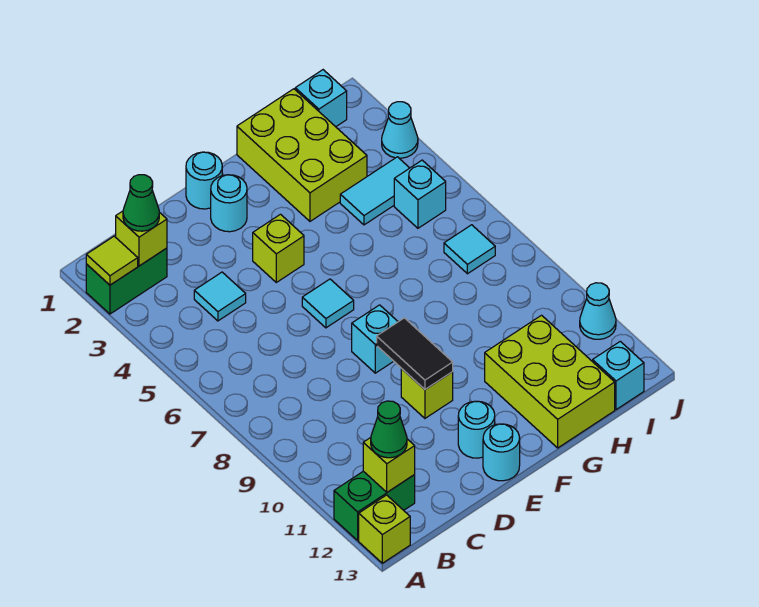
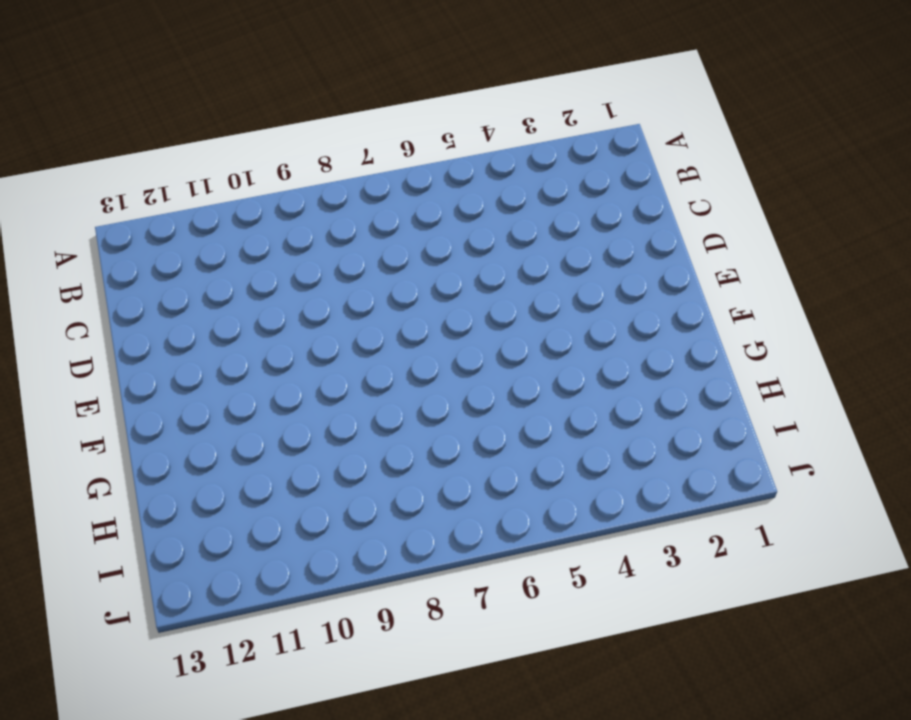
none -> green 1x2 brick [86,248,167,314]
none -> green 1x2 brick [334,471,415,540]
none -> lime 1x1 brick [359,495,410,563]

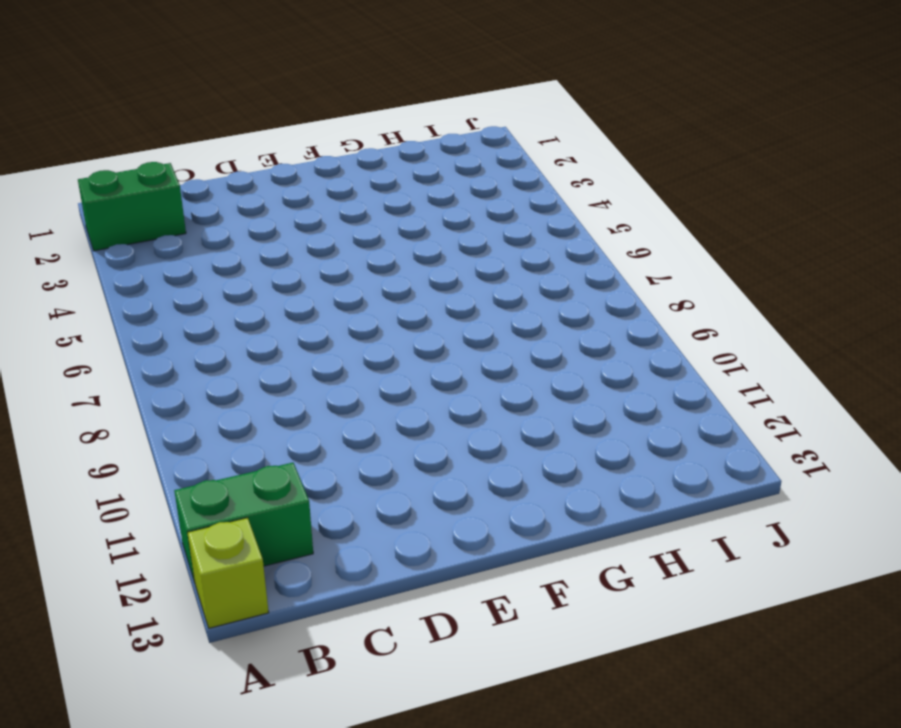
none -> cyan 1x1 tile [194,272,246,321]
none -> cyan 1x1 round brick [186,152,222,209]
none -> cyan 1x1 round brick [211,175,247,232]

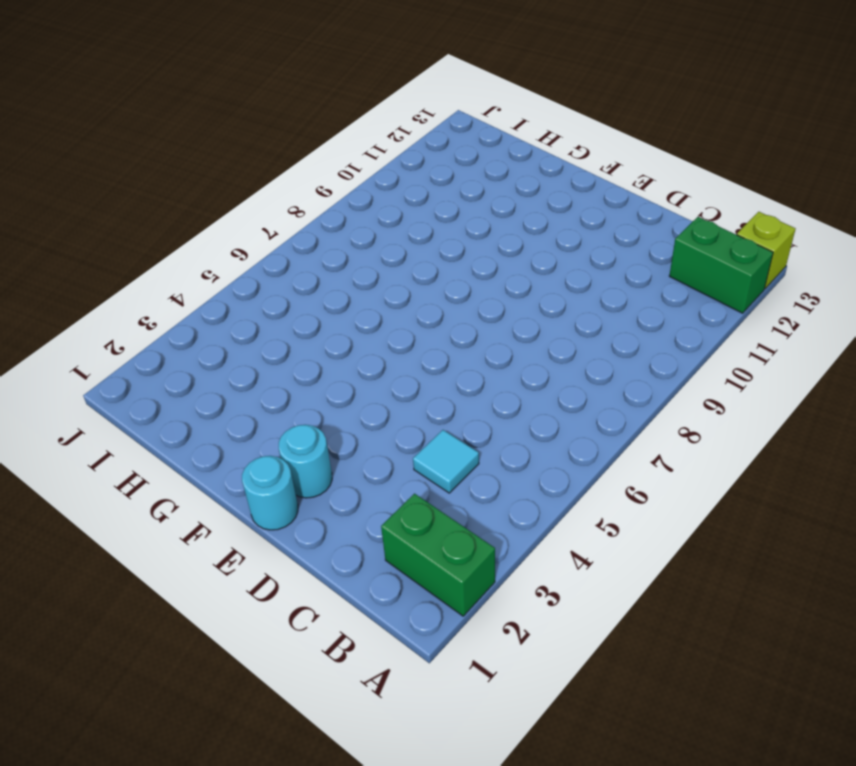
none -> lime 1x1 brick [253,214,304,282]
none -> cyan 1x1 tile [302,279,354,328]
none -> cyan 1x1 brick [352,305,398,373]

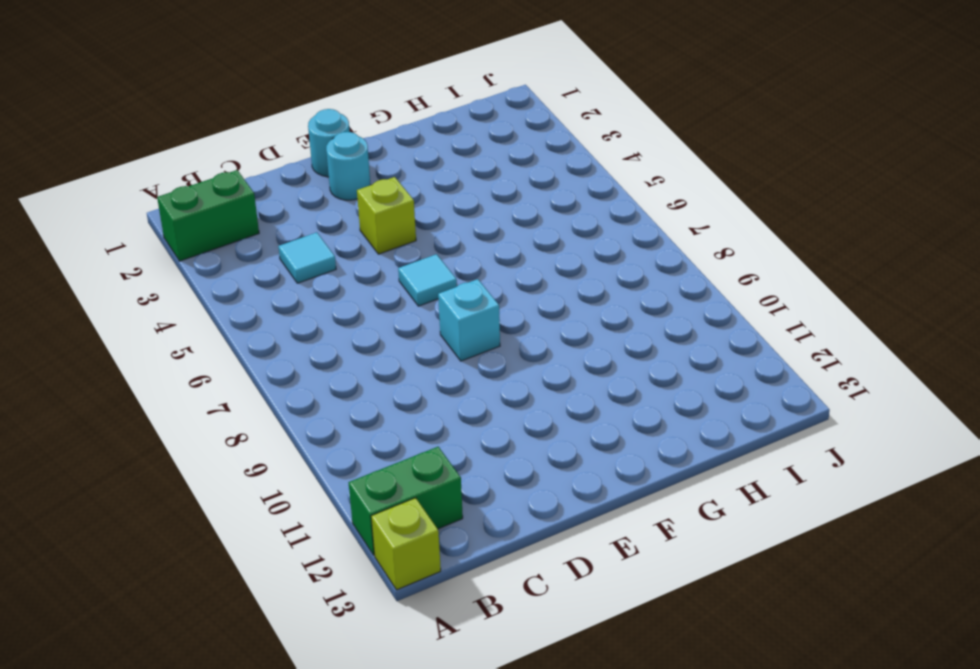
none -> lime 1x1 brick [401,369,453,418]
none -> cyan 1x1 round brick [458,401,495,458]
none -> cyan 1x1 round brick [483,424,520,481]

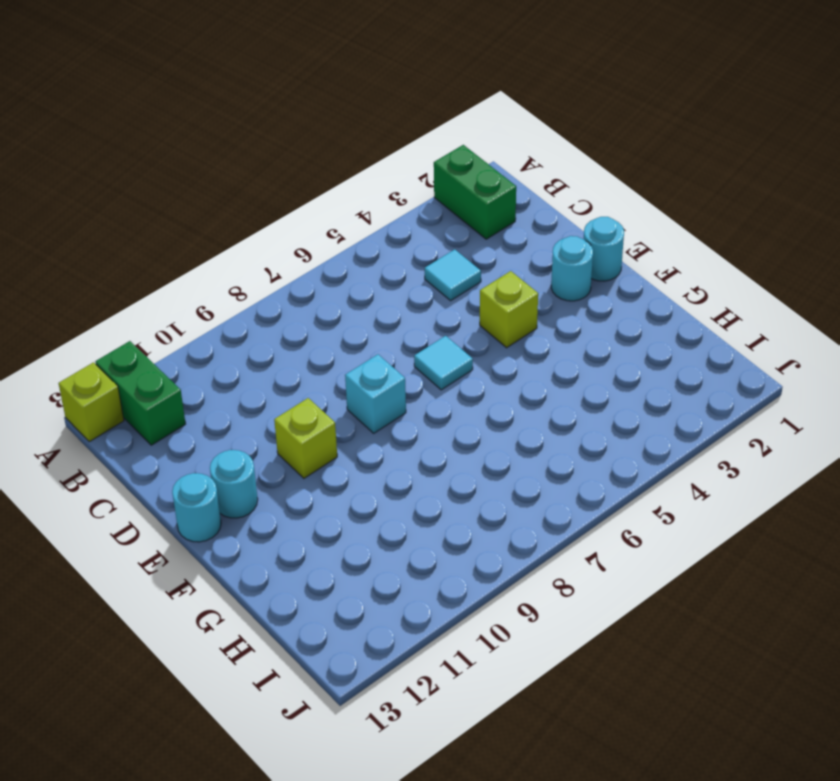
none -> lime 2x3 brick [237,89,367,221]
none -> lime 2x3 brick [485,315,615,448]
none -> cyan 1x2 tile [340,157,409,225]

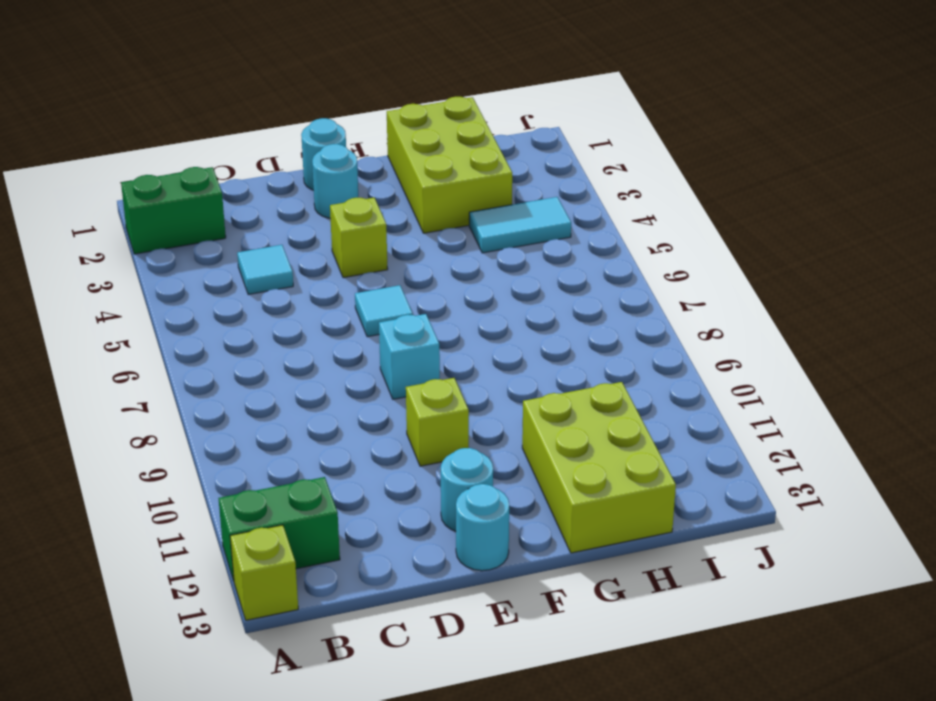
none -> cyan 1x1 brick [295,70,347,127]
none -> cyan 1x1 brick [394,160,446,228]
none -> cyan 1x1 tile [444,225,495,274]

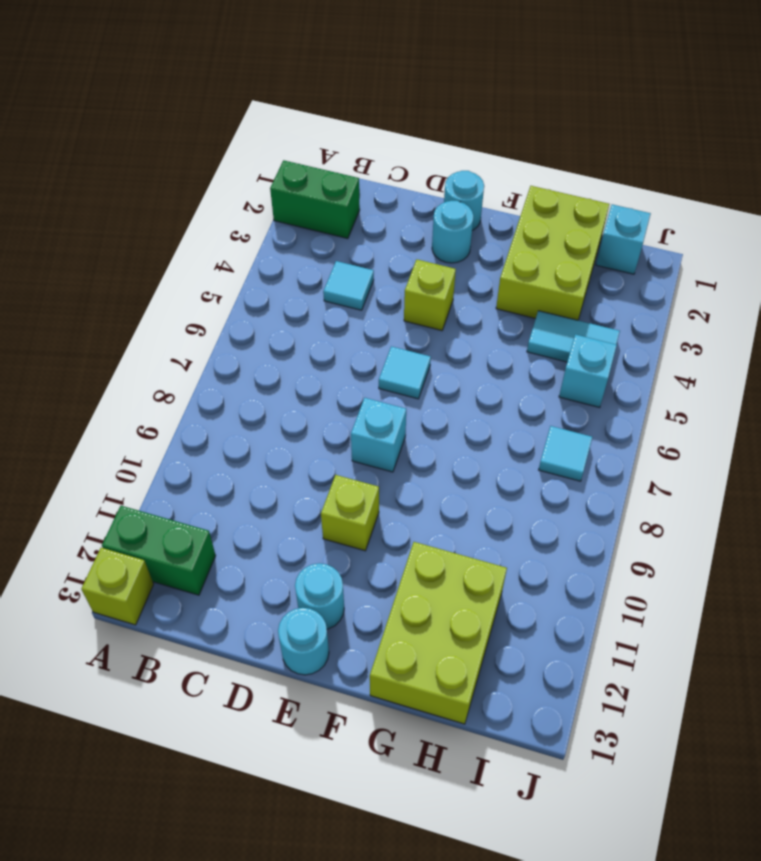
none -> cyan 1x1 brick [593,341,644,410]
none -> cyan 1x1 cone [382,102,418,158]
none -> cyan 1x1 cone [580,283,616,339]

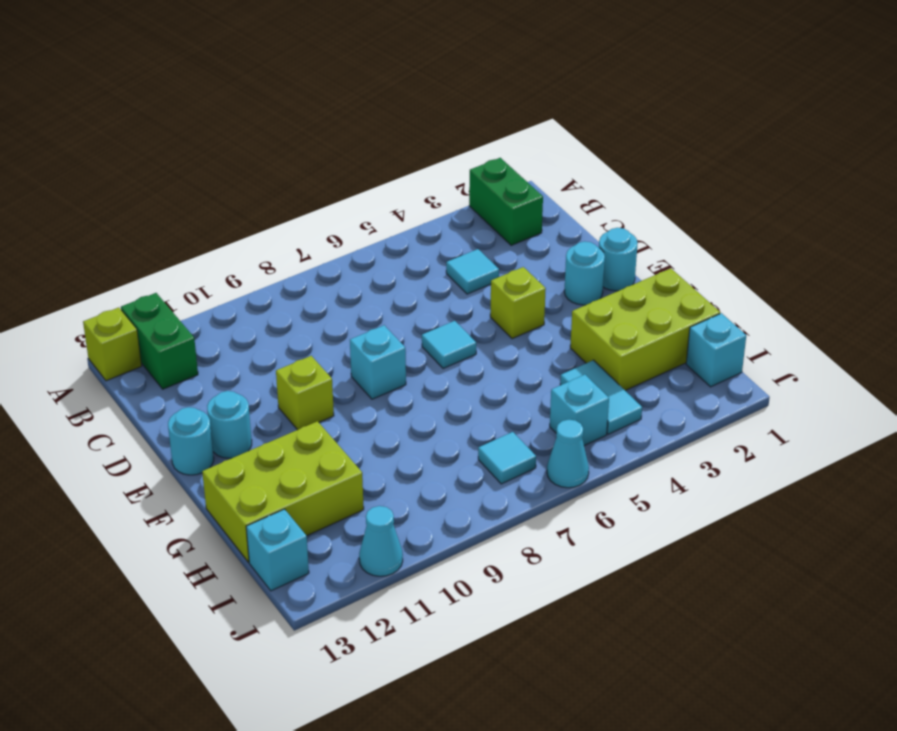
cyan 1x1 cone [547,420,589,488] -> cyan 1x1 cone moved to [382,102,418,158]
none -> lime 1x1 tile [86,236,138,285]
none -> lime 1x1 brick [116,211,167,266]
none -> lime 1x1 brick [363,438,415,492]

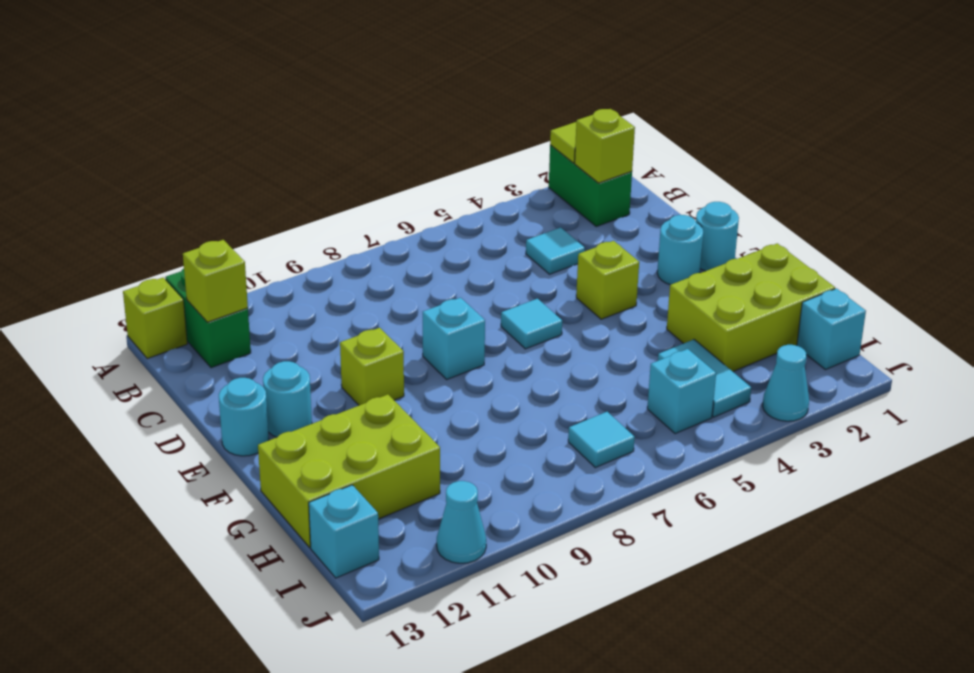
none -> black 1x2 tile [377,318,453,389]
none -> green 1x1 cone [123,175,159,231]
none -> green 1x1 cone [371,401,407,458]

